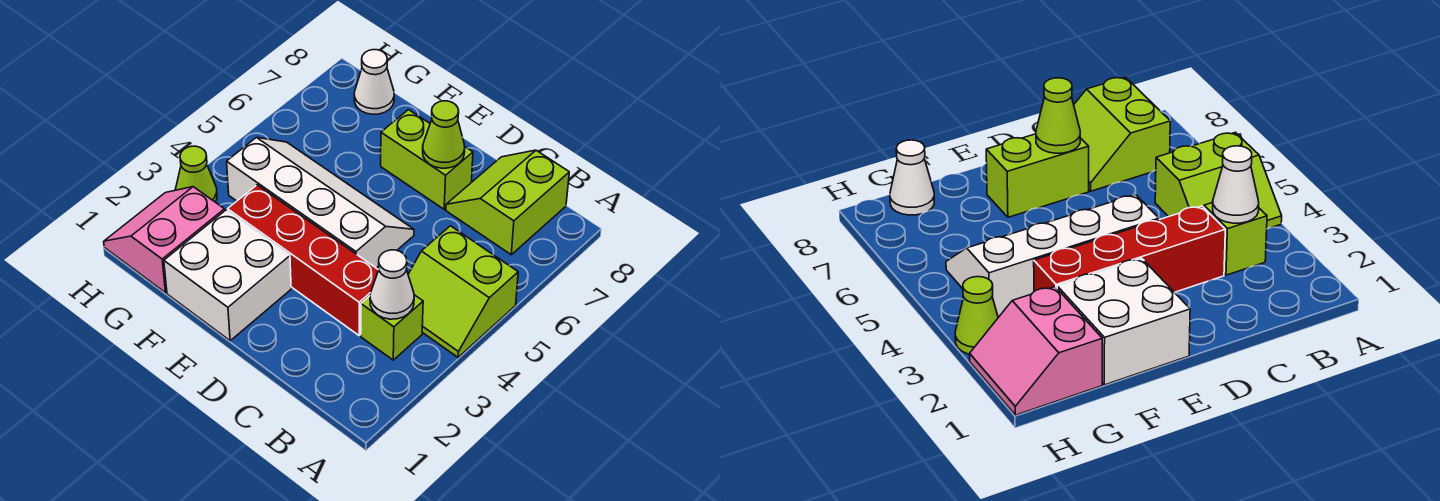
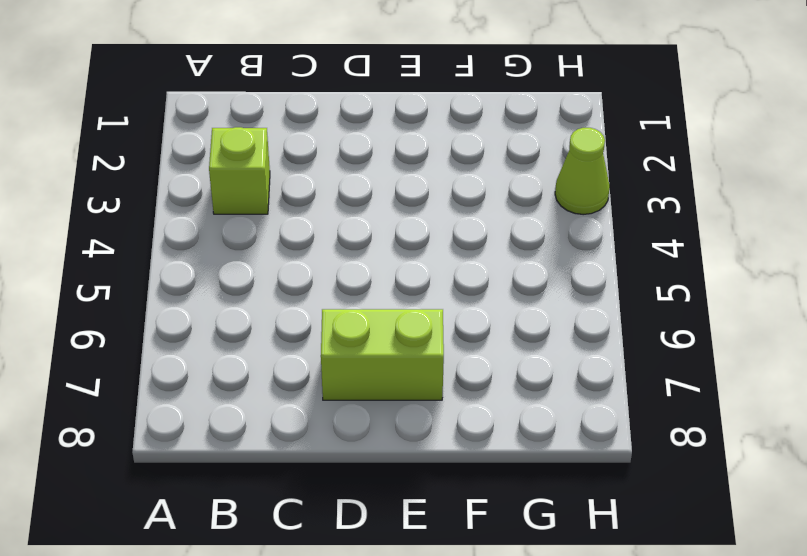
none -> lime 2x2 slope [408,226,518,357]
none -> lime 2x2 slope [446,150,569,255]
none -> red 1x4 brick [228,185,378,335]

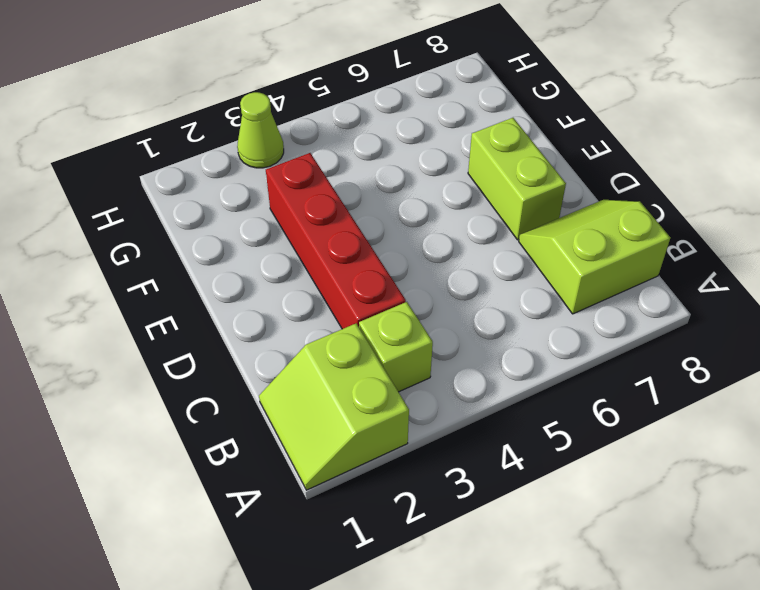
lime 2x2 slope [259,323,409,490] -> lime 2x2 slope moved to [408,226,518,357]
none -> white 2x4 slope [227,137,414,268]
none -> white 2x2 brick [164,210,291,341]
none -> pink 2x2 slope [104,187,225,293]

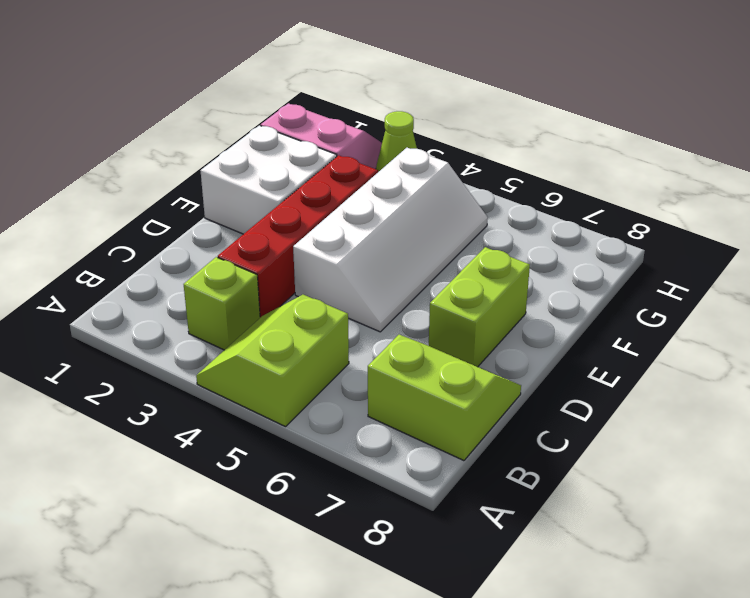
none -> white 1x1 cone [354,50,394,114]
none -> white 1x1 cone [370,250,414,319]
none -> lime 1x1 cone [423,101,465,168]

